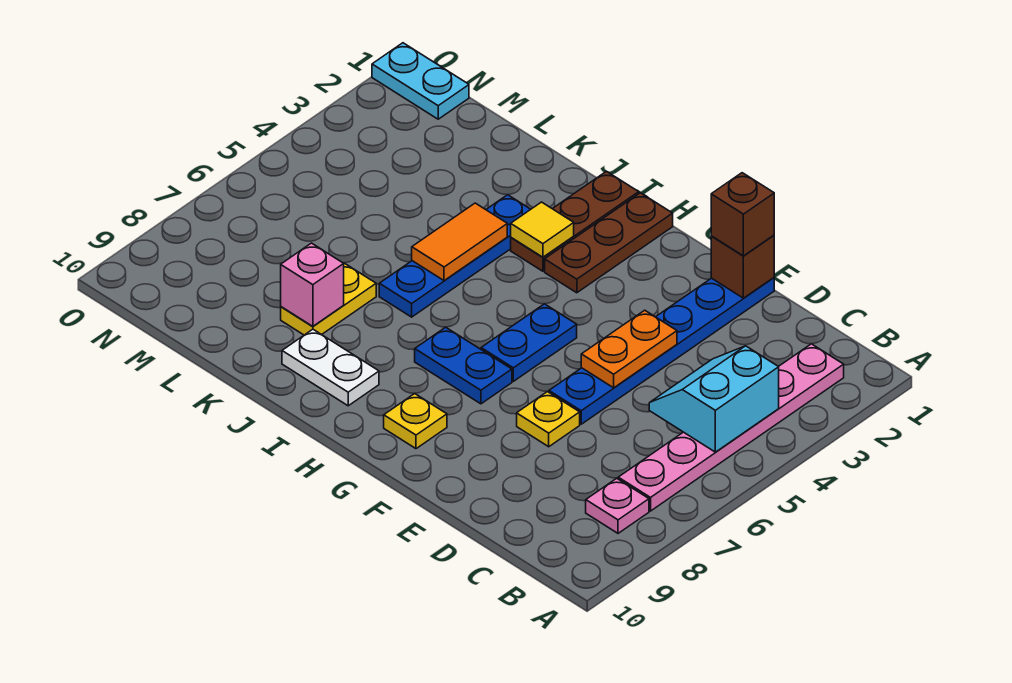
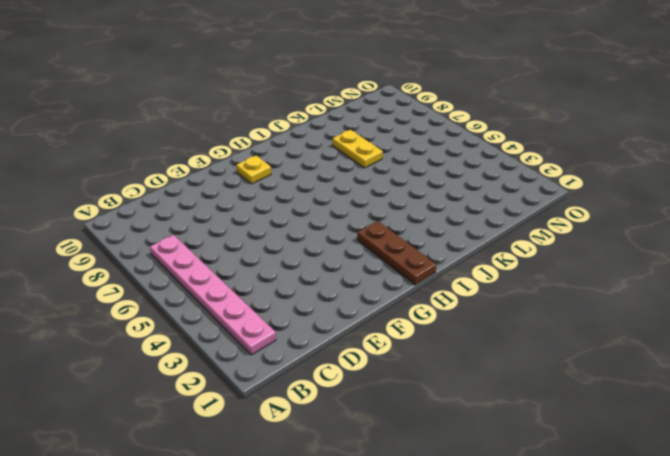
none -> pink 1x1 plate [586,478,649,533]
none -> blue 1x6 plate [549,278,774,424]
none -> yellow 1x1 plate [517,392,580,447]

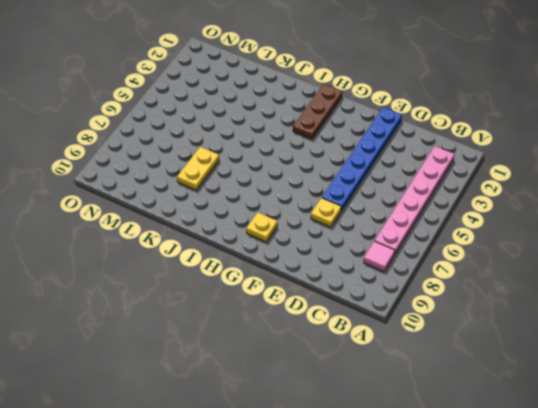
pink 1x1 tile [364,241,395,271] -> pink 1x1 plate [586,478,649,533]
none -> blue 1x2 plate [481,304,577,381]
none -> blue 1x2 plate [415,327,512,404]
none -> brown 1x3 plate [511,171,639,271]

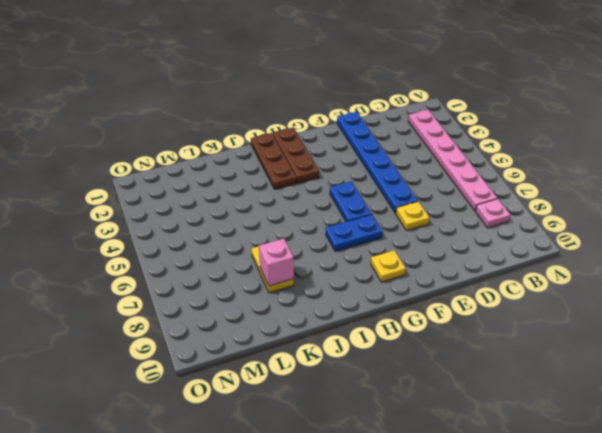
none -> white 1x2 plate [282,329,379,406]
none -> blue 1x4 plate [379,195,531,317]
none -> cyan 1x2 plate [372,43,469,119]

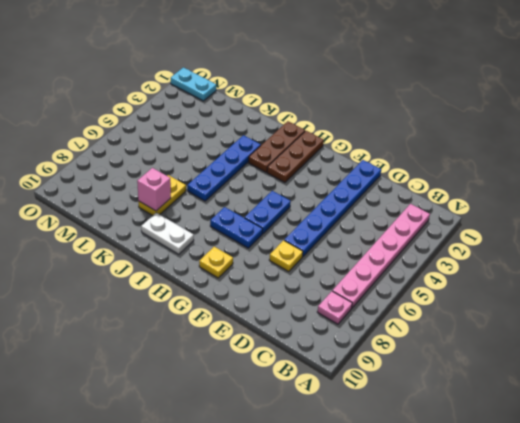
none -> cyan 2x2 slope [649,346,779,452]
none -> brown 1x1 brick [711,235,774,298]
none -> orange 1x2 plate [581,310,677,388]

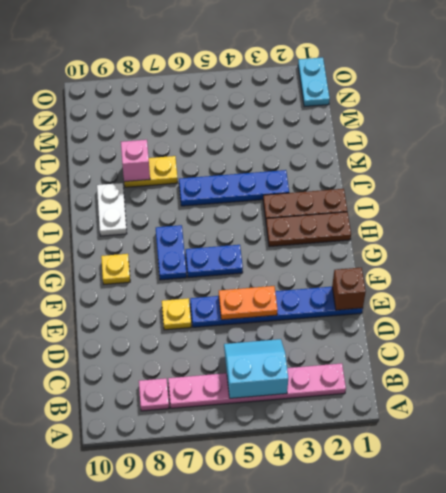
none -> yellow 1x1 tile [511,202,574,257]
none -> orange 1x2 tile [412,203,507,281]
none -> brown 1x1 brick [711,173,774,256]

